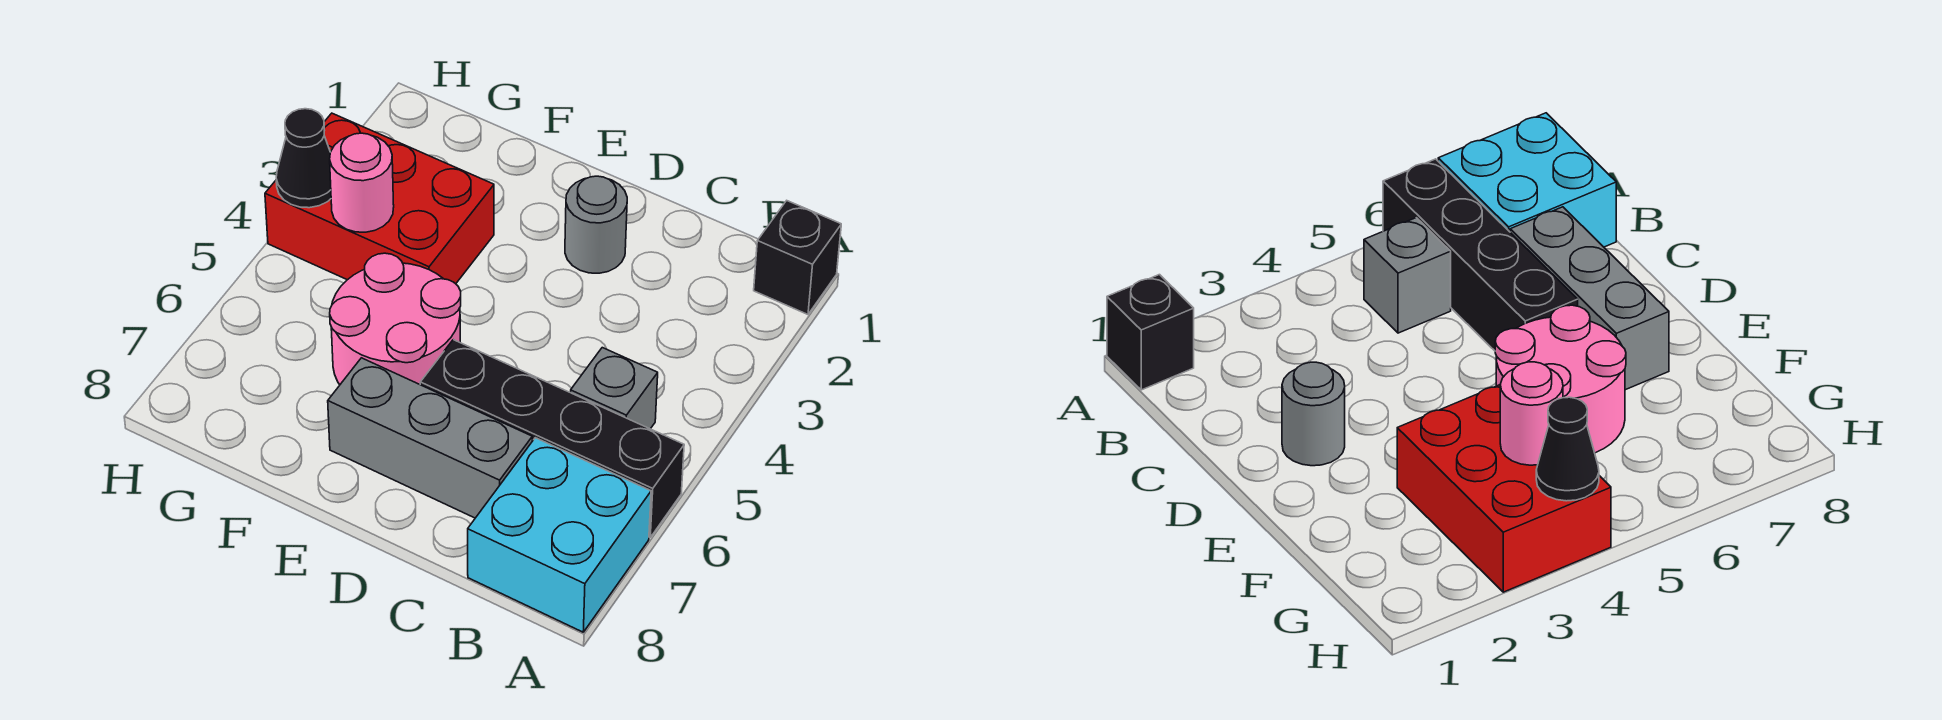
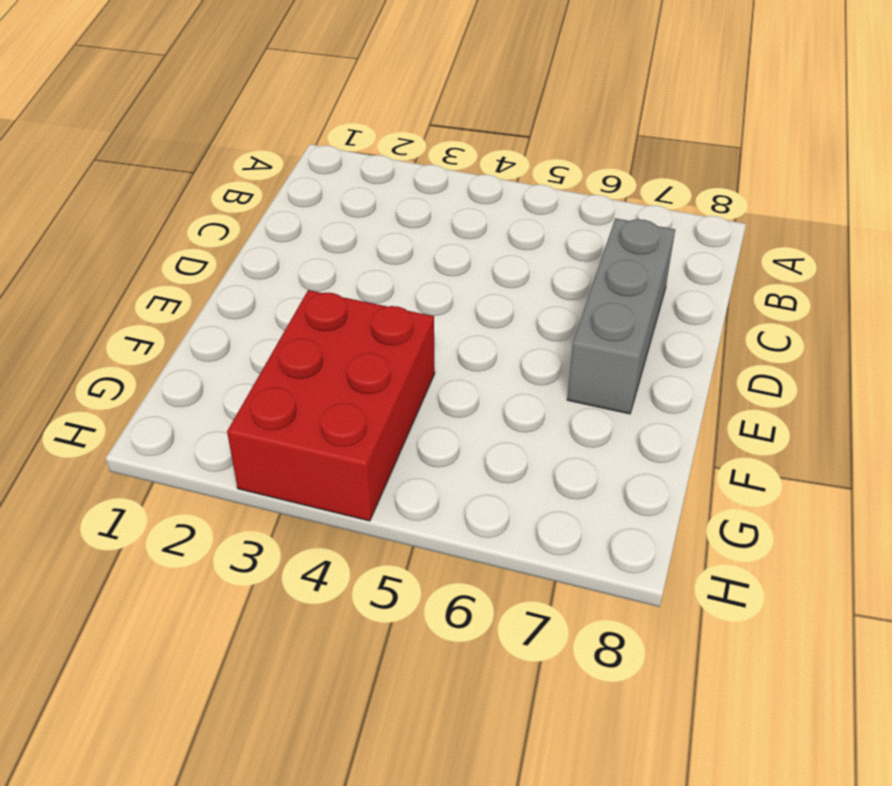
none -> black 1x1 brick [754,201,841,315]
none -> black 1x4 brick [420,340,684,537]

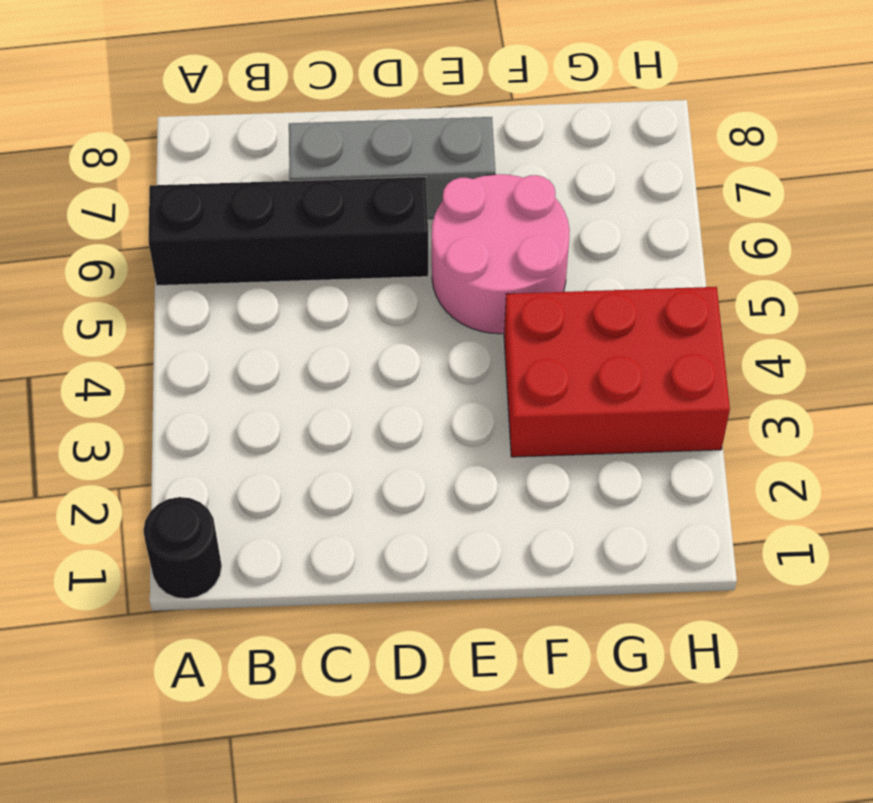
black 1x1 round brick [143,497,222,599] -> black 1x1 brick [754,201,841,315]
none -> cyan 2x2 brick [468,438,651,632]
none -> grey 1x1 brick [570,348,658,429]

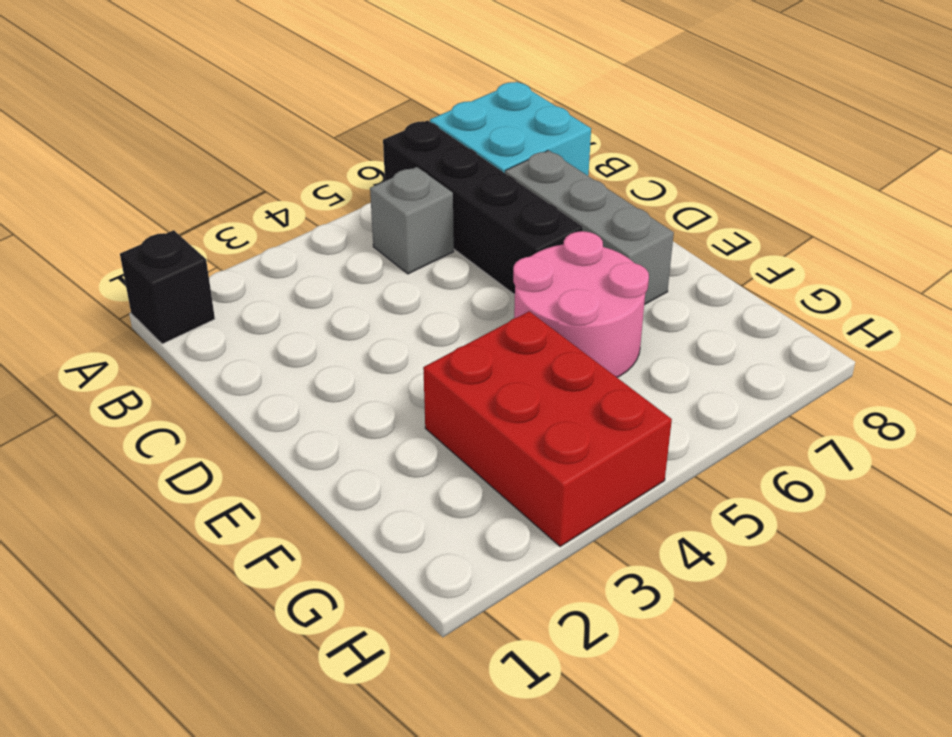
none -> grey 1x1 round brick [565,176,627,273]
none -> pink 1x1 round brick [330,133,394,232]

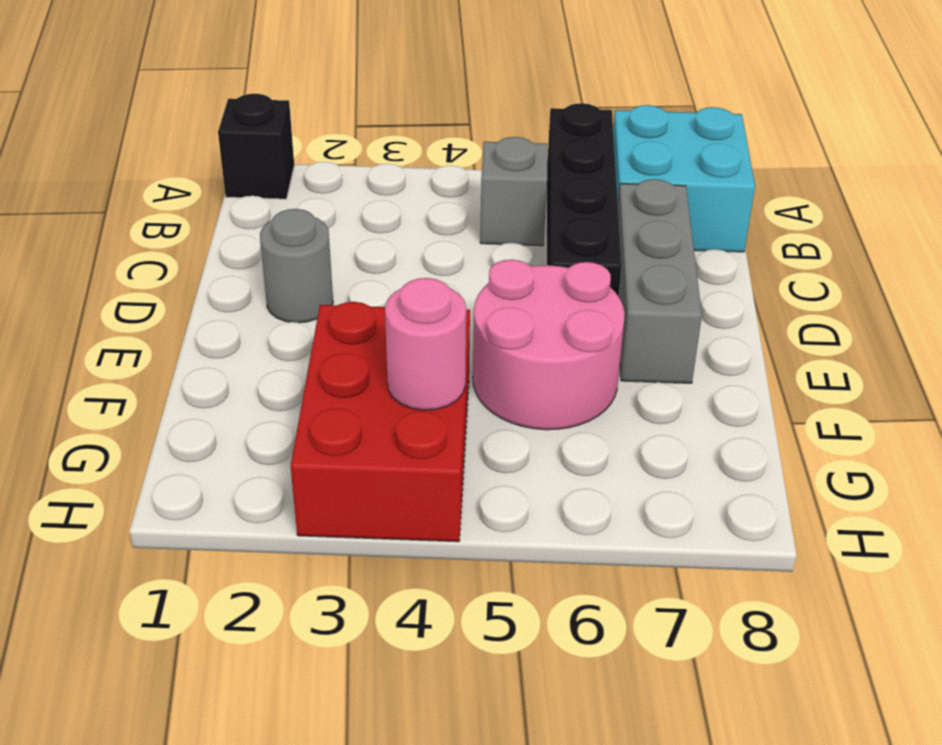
none -> black 1x1 cone [276,109,331,208]

